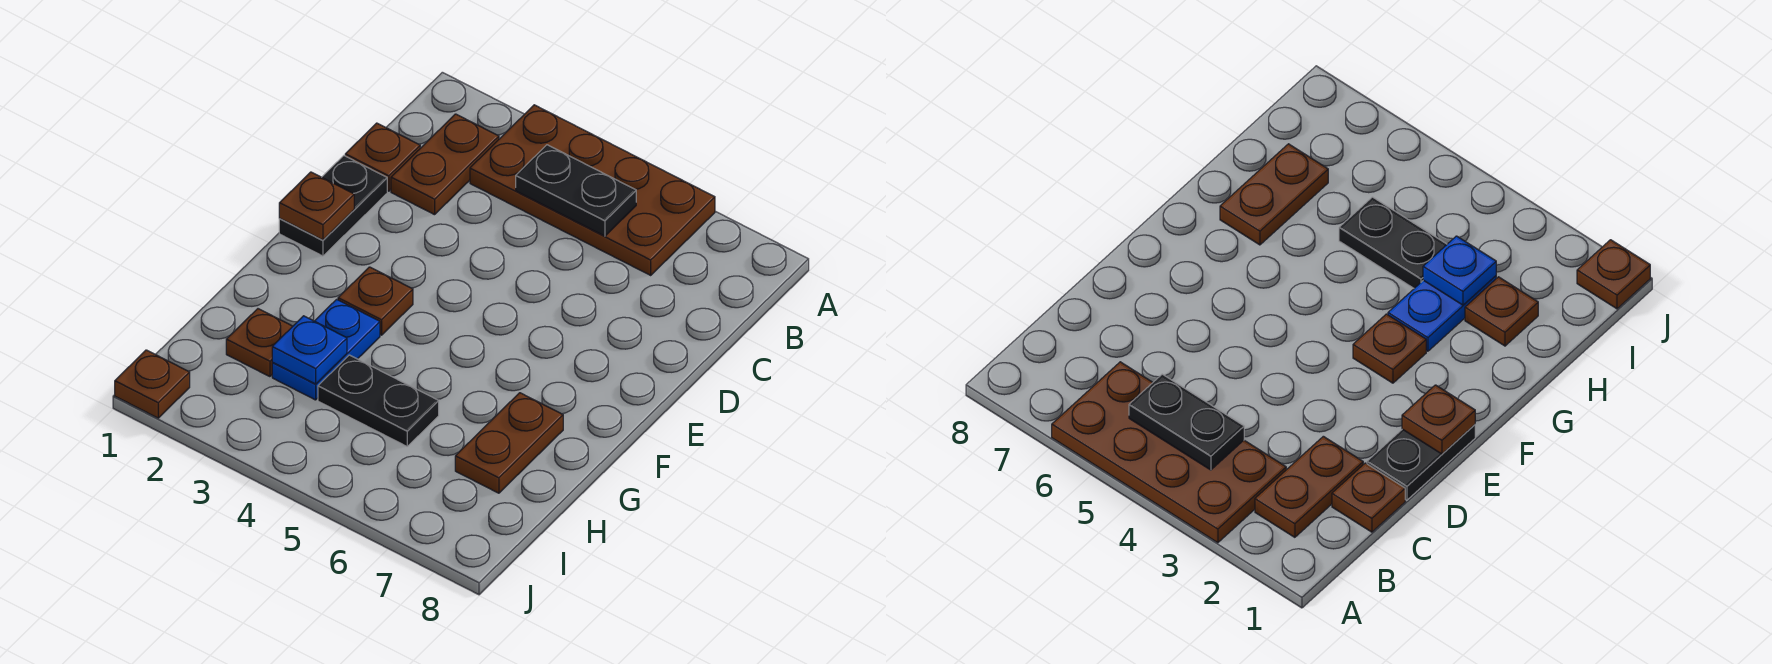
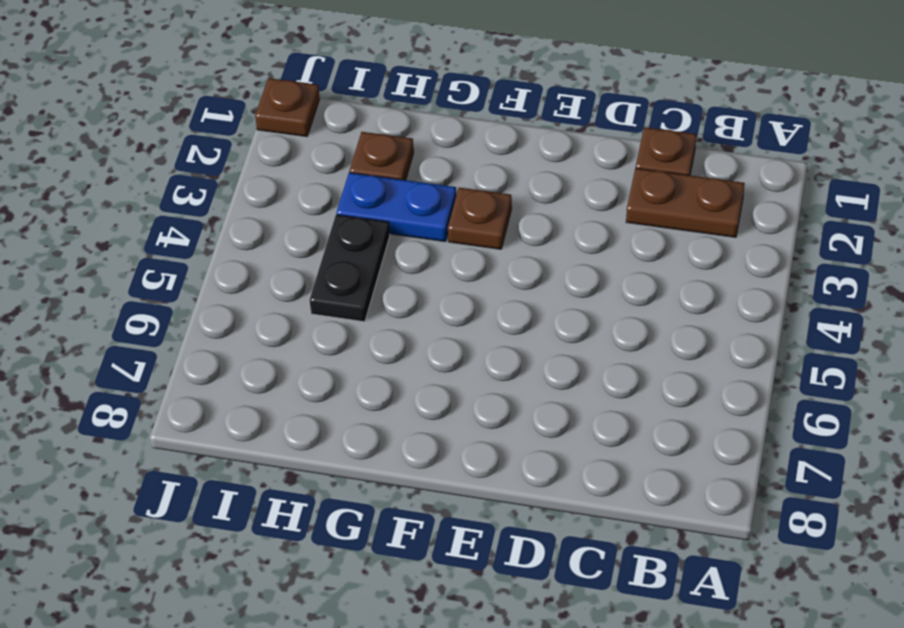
none -> brown 2x4 plate [470,105,715,275]
none -> black 1x2 plate [279,156,387,256]
none -> brown 1x2 plate [455,393,563,493]

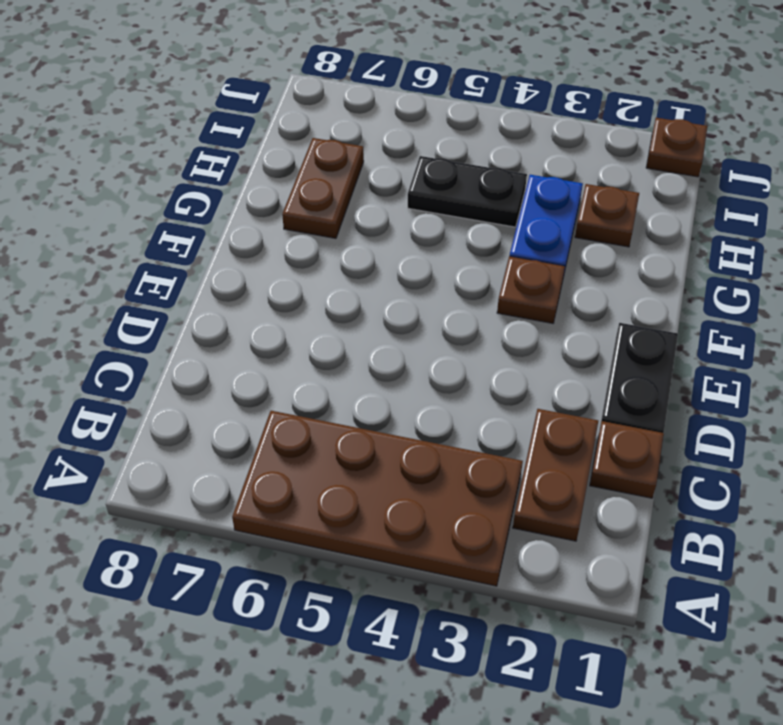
none -> black 1x2 plate [516,145,636,236]
none -> brown 1x1 plate [279,172,354,240]
none -> blue 1x1 plate [272,316,347,384]

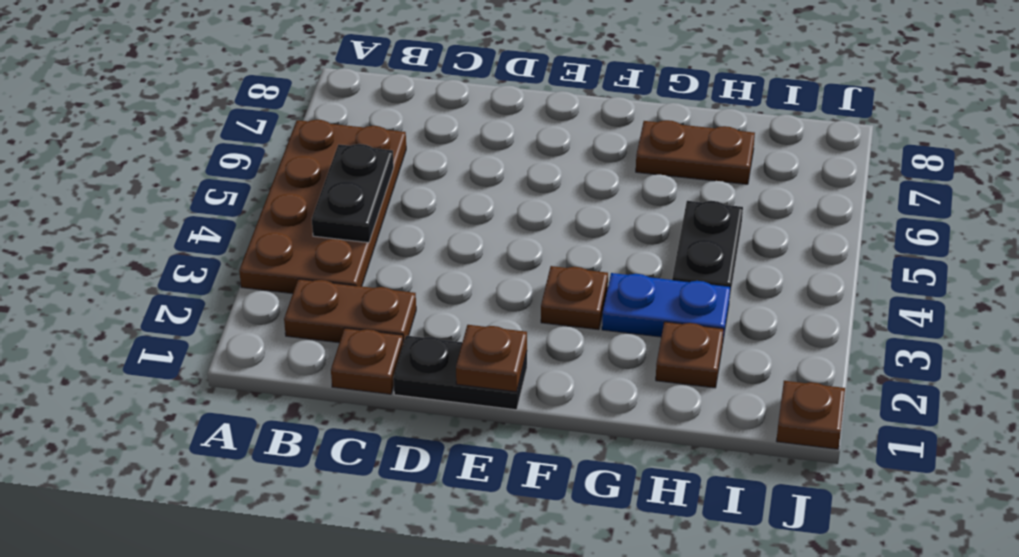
none -> blue 1x1 plate [272,316,347,384]

